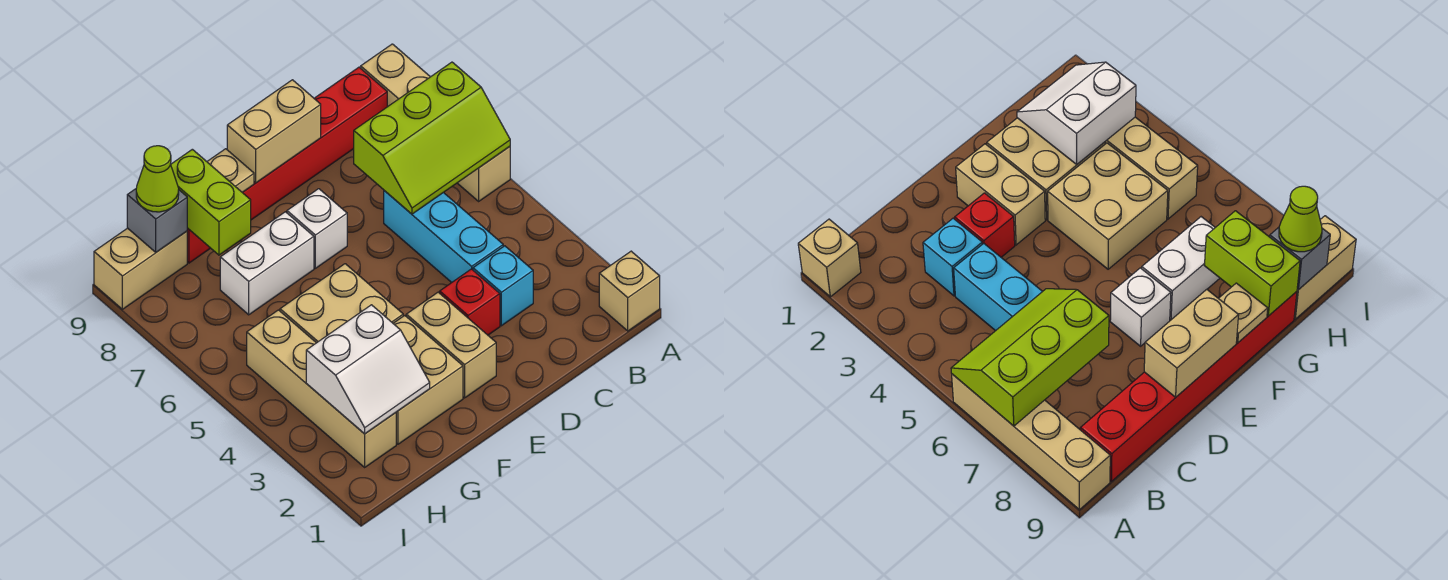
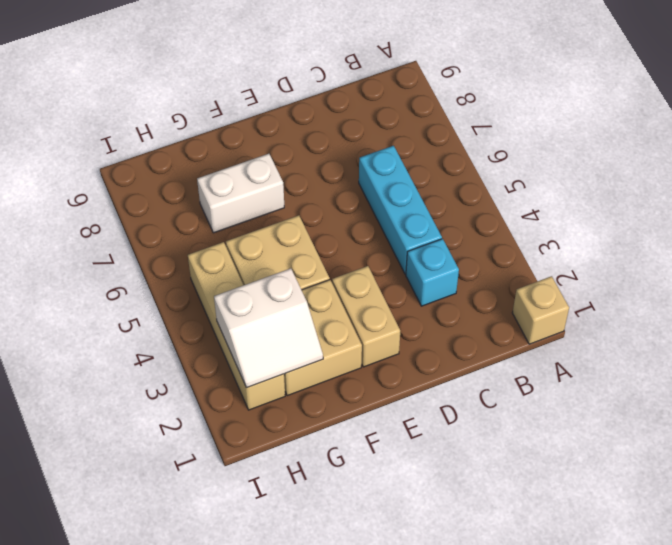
none -> tan 1x4 brick [361,44,510,201]
none -> red 1x6 brick [187,67,387,263]
none -> red 1x1 brick [440,269,500,335]

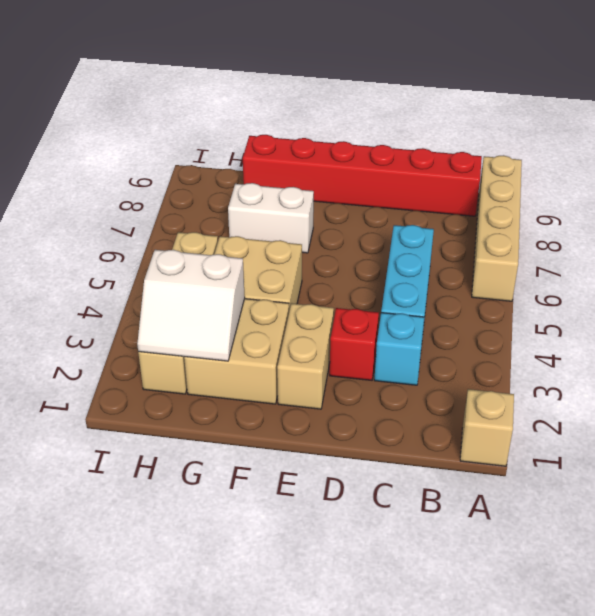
none -> white 1x1 brick [287,189,347,268]
none -> tan 1x2 brick [94,228,187,309]
none -> lime 2x3 slope [354,62,510,214]

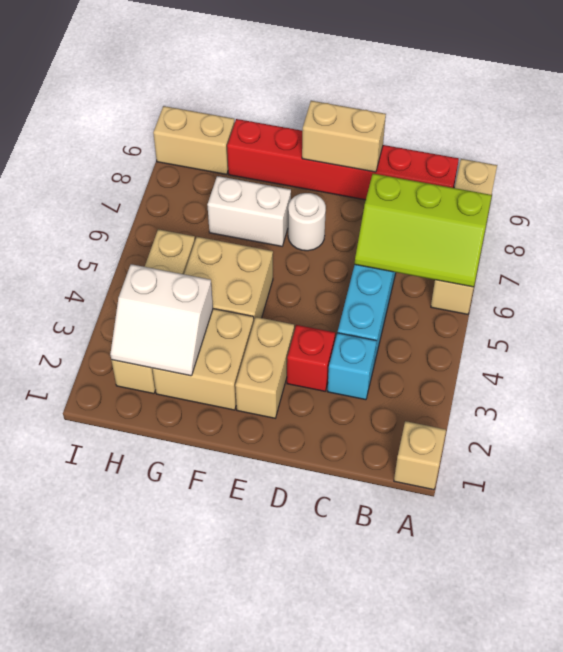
white 1x1 round brick [288,193,326,251] -> white 1x1 brick [287,189,347,268]
none -> tan 1x1 plate [207,149,254,192]
none -> lime 1x2 brick [171,149,251,255]
none -> grey 1x1 brick [127,189,187,252]

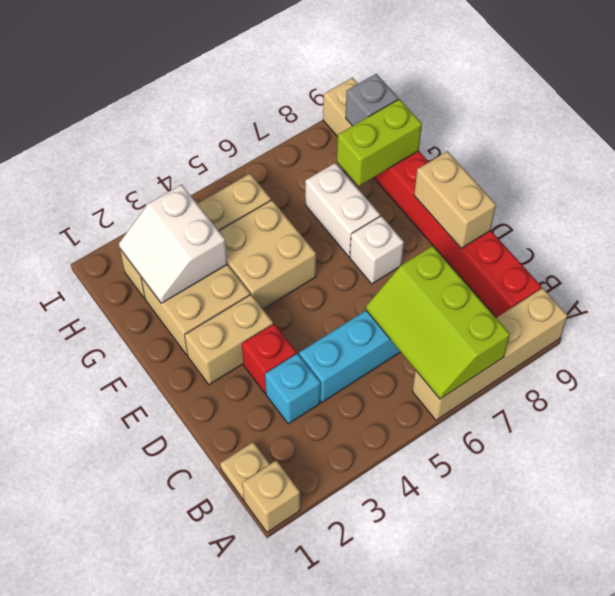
tan 1x1 plate [220,442,270,500] -> tan 1x1 plate moved to [207,149,254,192]
none -> lime 1x1 cone [136,146,179,212]

